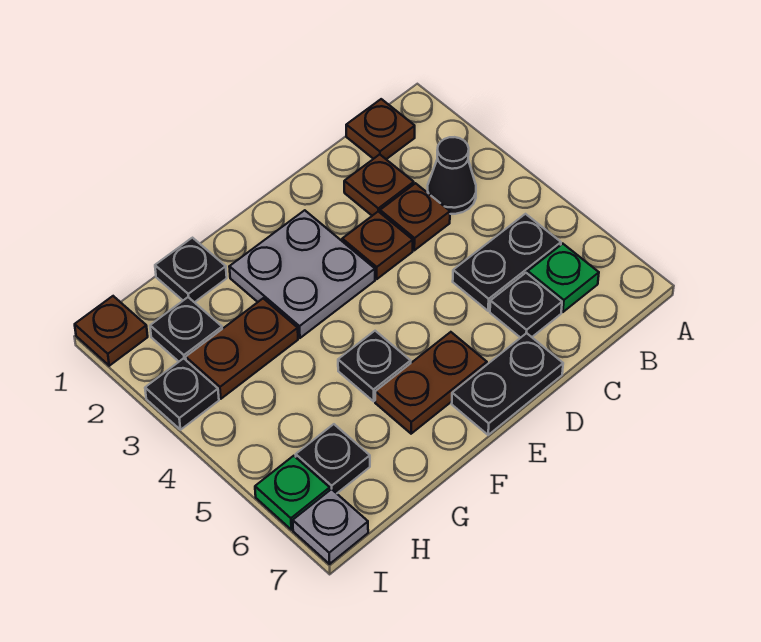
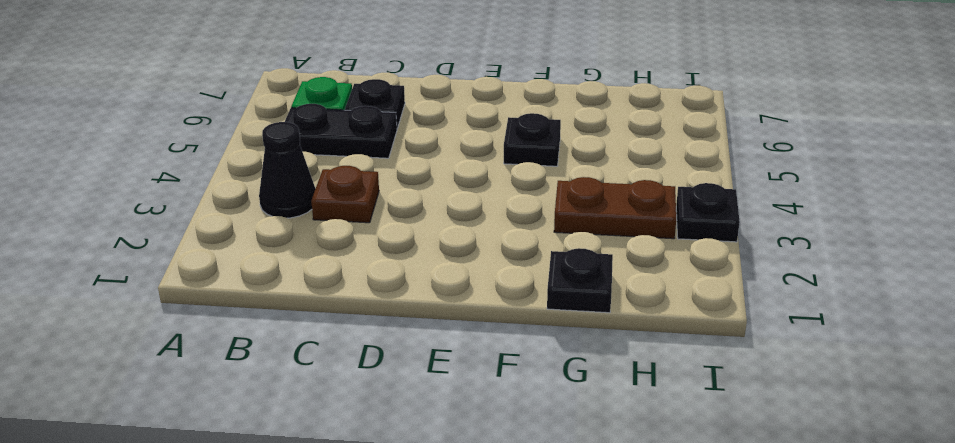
none -> brown 1x1 plate [346,99,415,159]
none -> brown 1x1 plate [344,154,414,216]
none -> brown 1x1 plate [342,212,413,279]

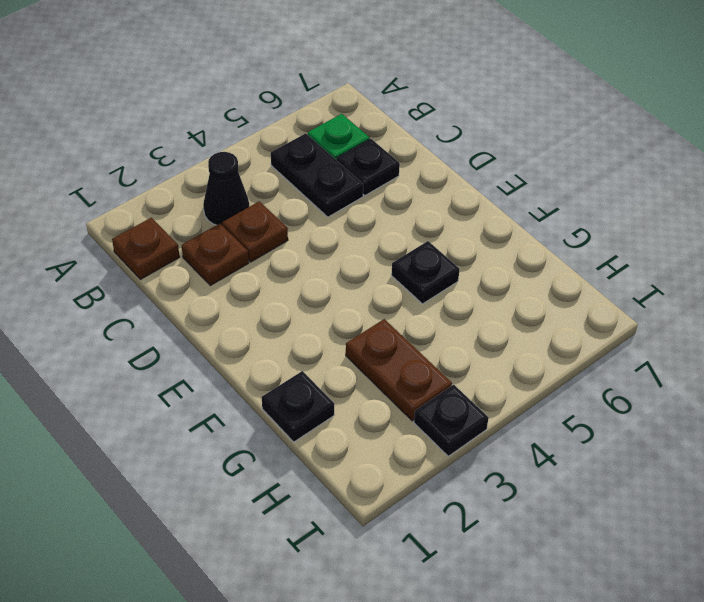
none -> brown 1x1 plate [342,212,413,279]
none -> black 1x2 plate [452,333,563,435]
none -> grey 2x2 plate [229,210,375,338]

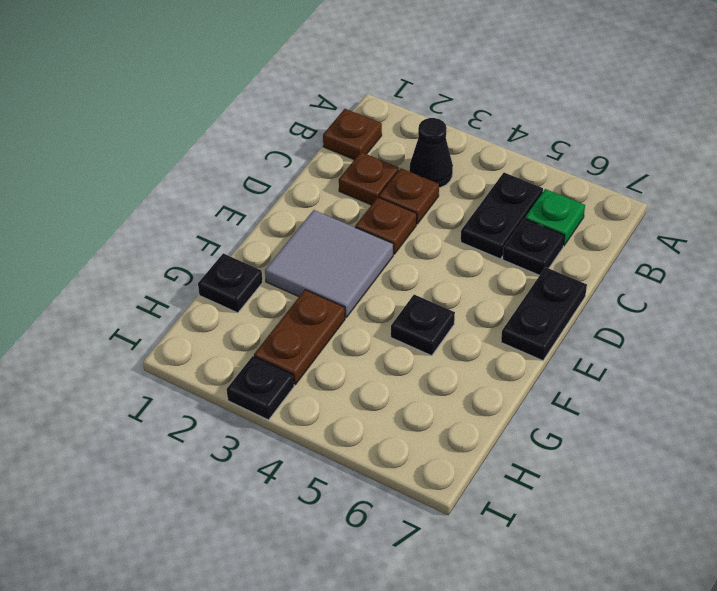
grey 2x2 tile [265,210,393,317] -> grey 2x2 plate [229,210,375,338]
none -> brown 1x2 plate [375,332,487,434]
none -> black 1x1 plate [150,297,222,361]
none -> black 1x1 plate [296,424,370,493]

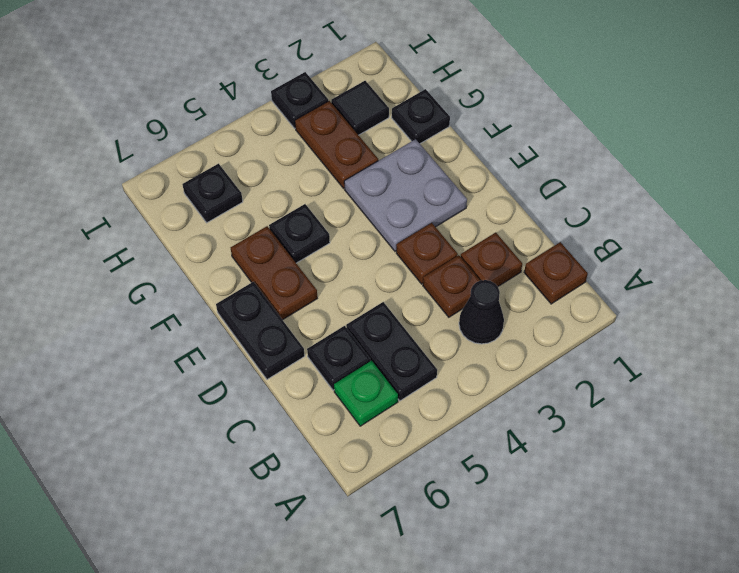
black 1x1 tile [331,81,389,135] -> black 1x1 plate [150,297,222,361]
none -> brown 1x1 plate [75,296,148,366]
none -> green 1x1 plate [255,456,330,530]
none -> grey 1x1 plate [293,489,368,564]

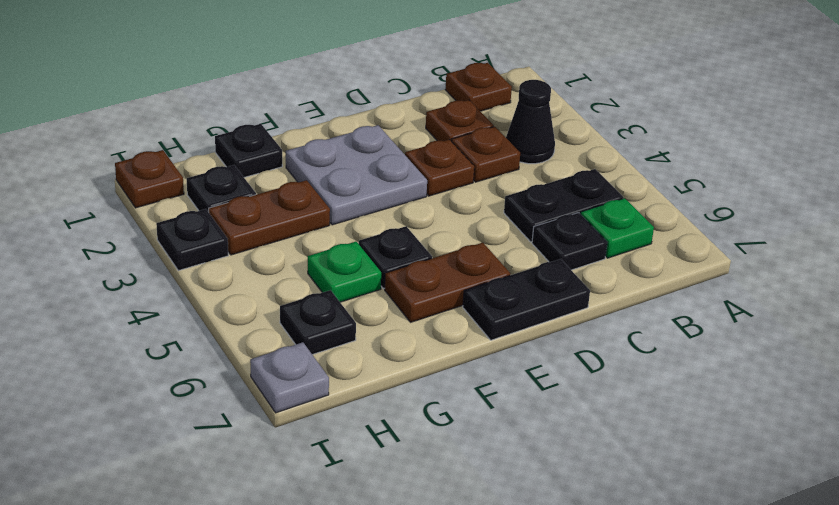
green 1x1 plate [308,242,381,302] -> green 1x1 plate moved to [255,456,330,530]

